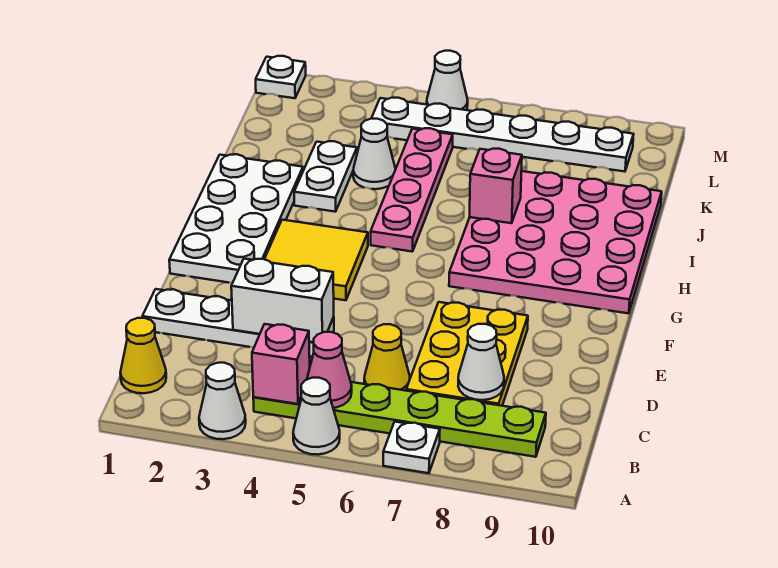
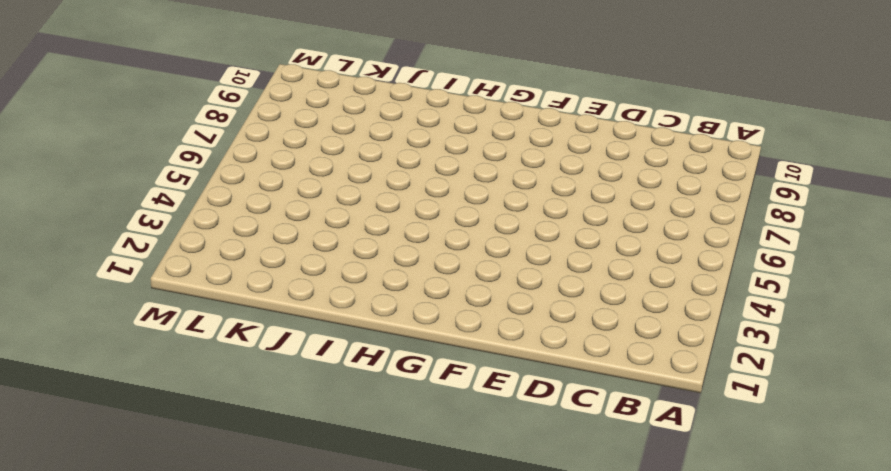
none -> white 1x1 cone [199,363,246,439]
none -> white 1x1 cone [293,378,340,455]
none -> white 1x1 plate [383,422,440,473]

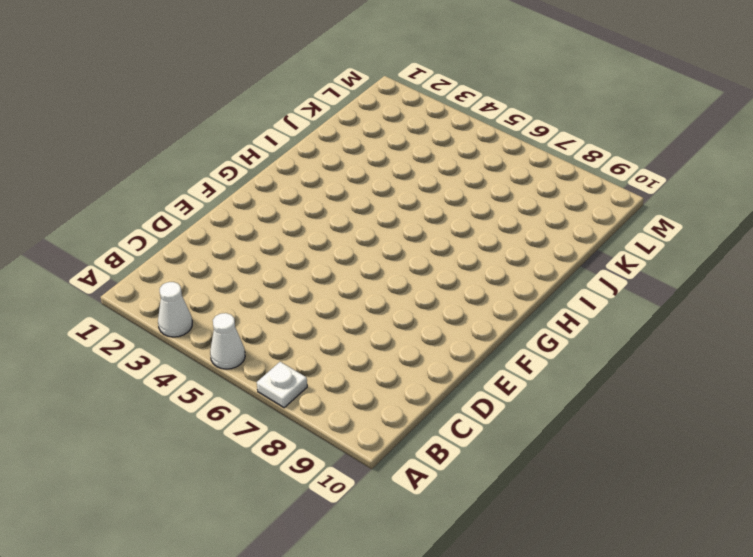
none -> yellow 1x1 cone [120,318,166,393]
none -> lime 1x6 plate [253,382,546,457]
none -> yellow 1x1 cone [364,324,410,391]

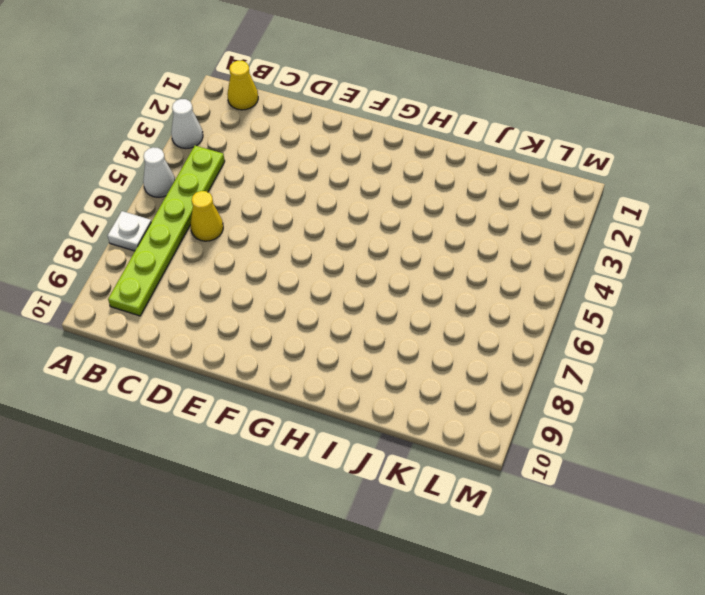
none -> yellow 2x3 plate [406,302,528,406]
none -> white 1x4 plate [142,289,334,357]
none -> white 2x4 plate [169,154,303,283]

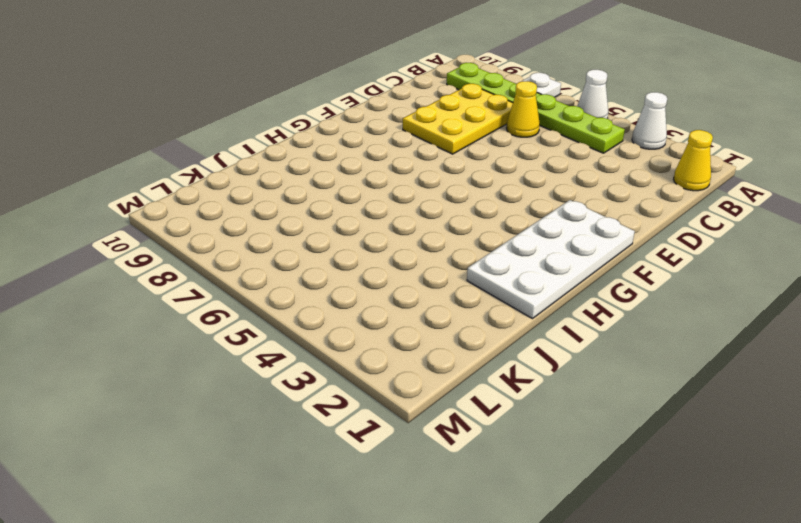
none -> white 1x4 plate [142,289,334,357]
none -> yellow 2x2 tile [265,220,368,300]
none -> pink 4x4 plate [449,171,662,313]

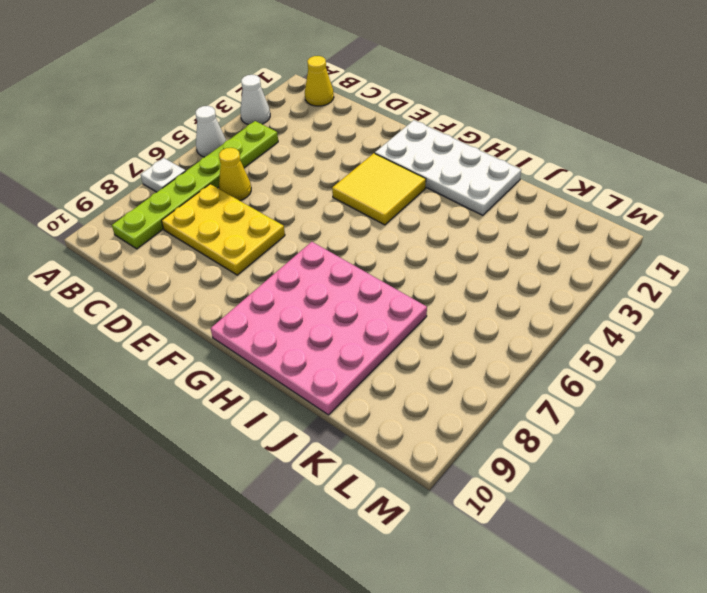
none -> white 1x4 plate [142,289,334,357]
none -> pink 1x4 plate [371,128,453,252]
none -> white 1x2 plate [294,141,357,212]

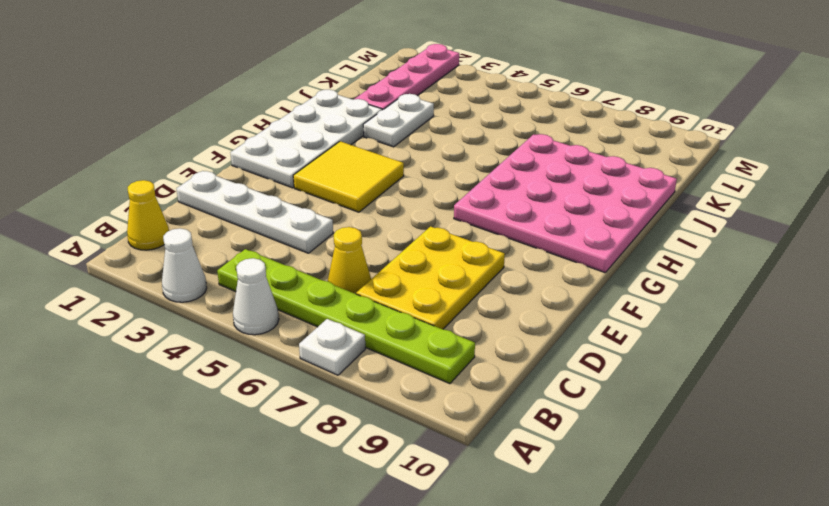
pink 1x4 plate [355,44,459,110] -> pink 1x4 plate moved to [371,128,453,252]
none -> white 1x1 cone [353,119,395,189]
none -> white 1x6 plate [371,98,634,172]
none -> white 1x1 plate [256,56,306,98]

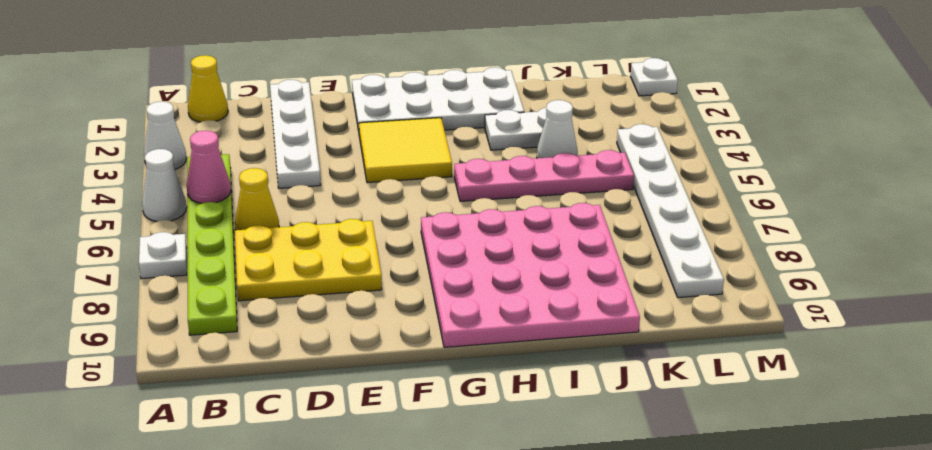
none -> white 1x1 cone [427,51,468,110]
none -> pink 1x1 brick [252,324,310,404]
none -> white 1x1 cone [458,324,504,400]

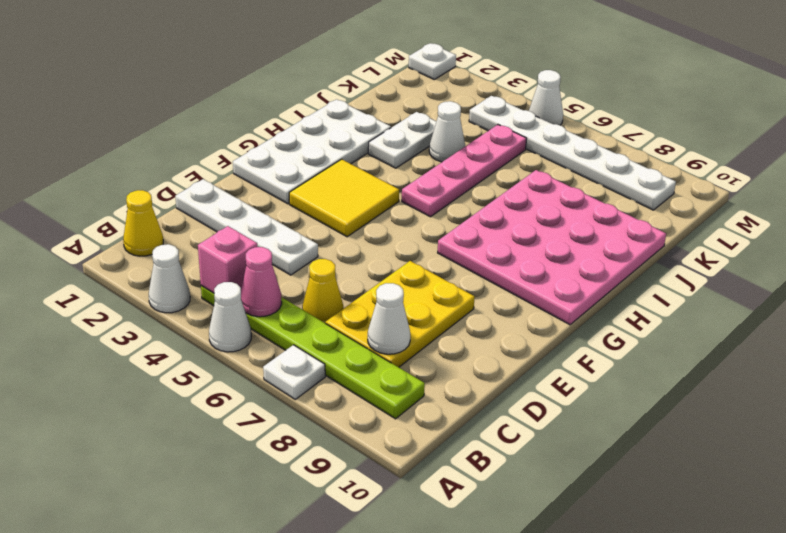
none -> white 1x2 brick [231,259,334,342]
none -> pink 1x1 brick [470,149,522,223]

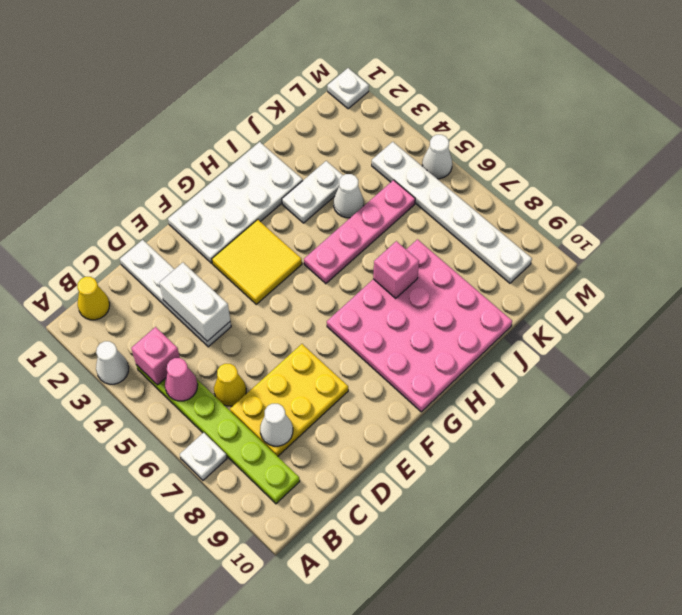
none -> white 1x1 cone [293,378,340,455]

